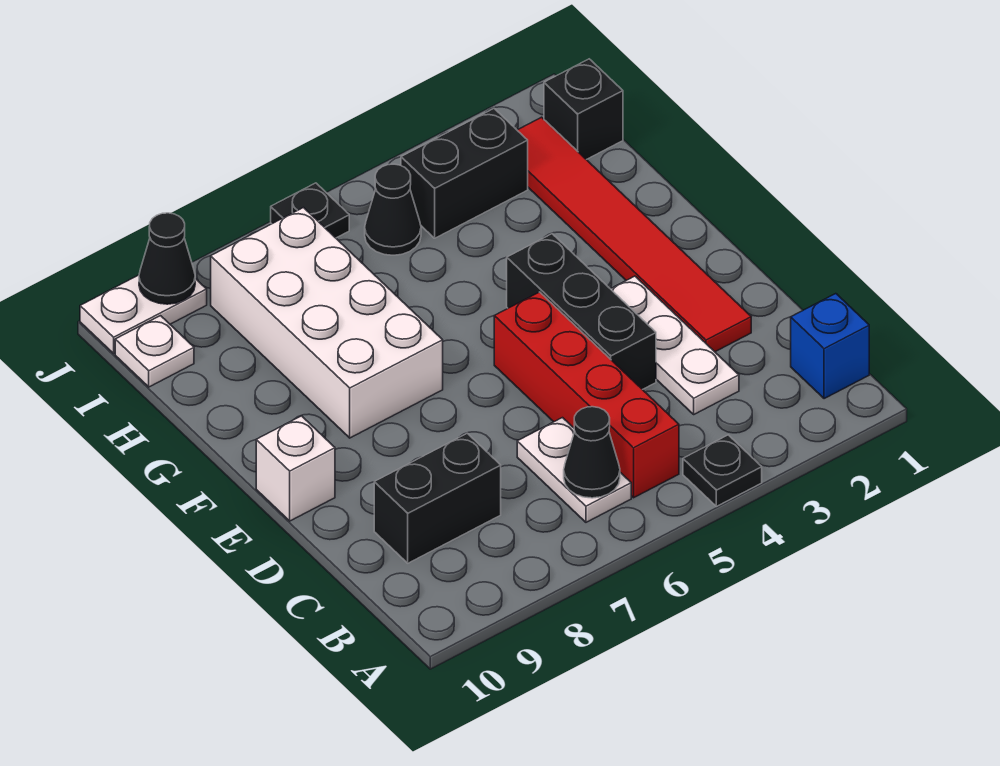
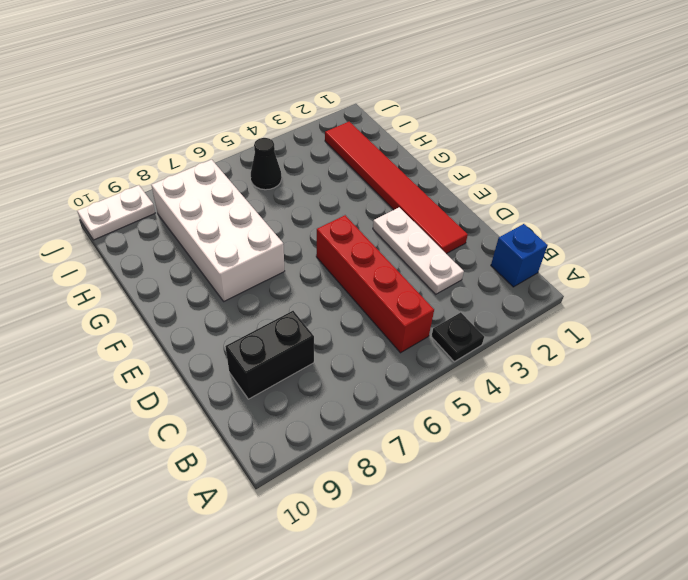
none -> white 1x2 plate [517,418,631,522]
none -> black 1x3 brick [507,234,656,390]
none -> white 1x1 brick [256,416,335,521]

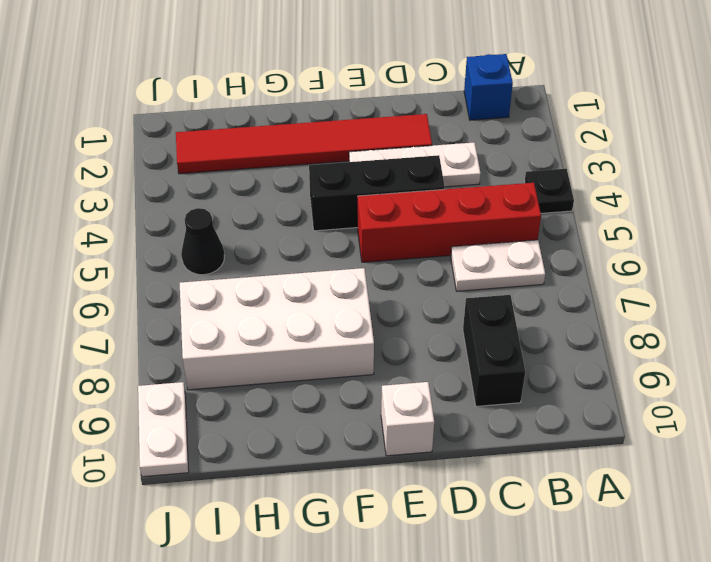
none -> black 1x1 brick [544,59,623,160]
none -> black 1x2 brick [401,109,528,238]
none -> white 1x1 plate [115,316,194,387]

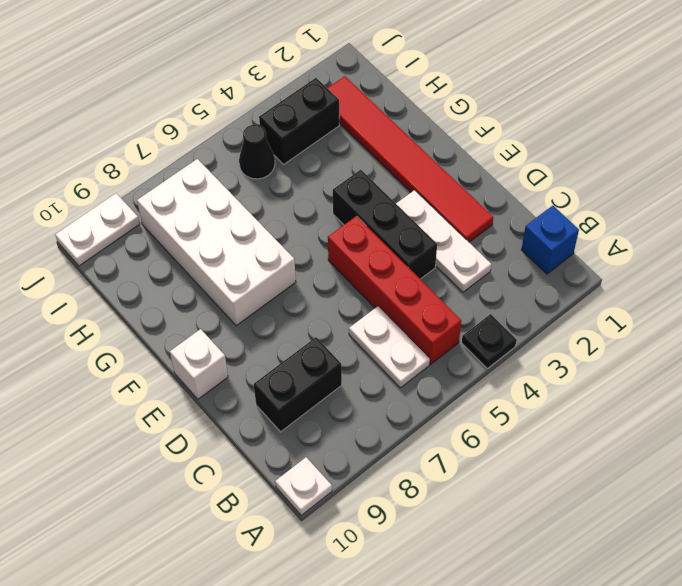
white 1x1 plate [275,457,332,515] -> white 1x1 plate moved to [115,316,194,387]
none -> black 1x1 brick [544,59,623,160]
none -> black 1x1 plate [271,183,349,238]
none -> black 1x1 cone [564,407,620,498]

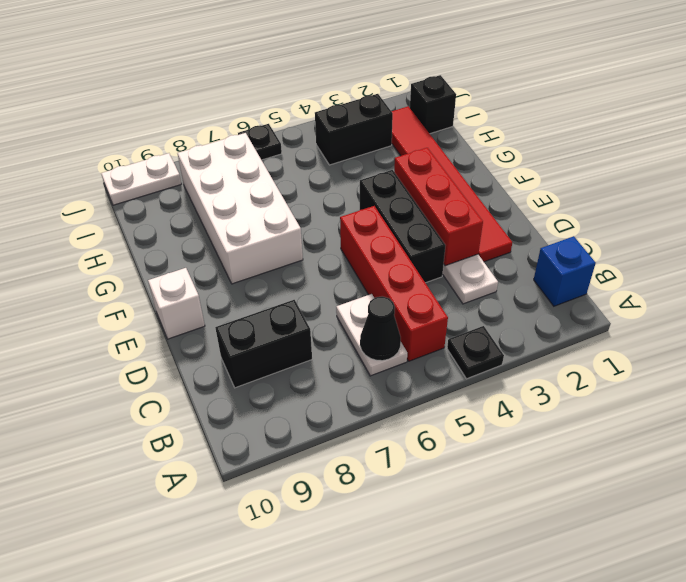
red 1x3 brick [394,148,483,266] -> none
none -> black 1x1 cone [365,164,421,255]
none -> white 1x1 plate [115,316,194,387]
none -> black 1x1 cone [139,213,195,304]

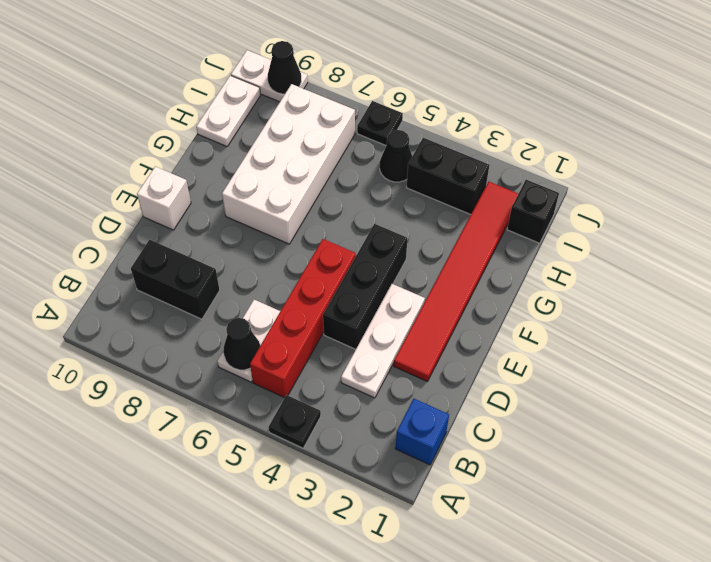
white 1x2 plate [196,75,260,146] -> white 1x1 plate [115,316,194,387]

